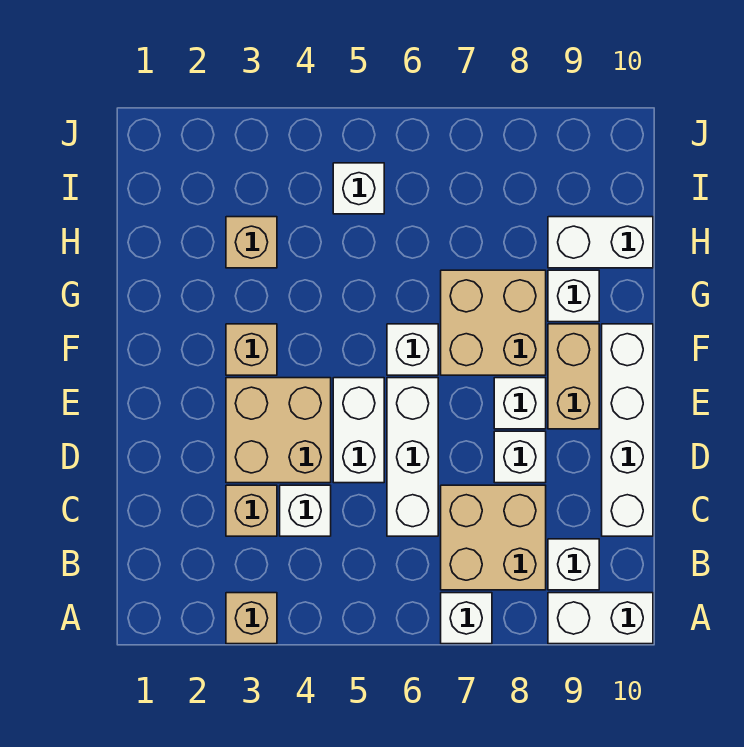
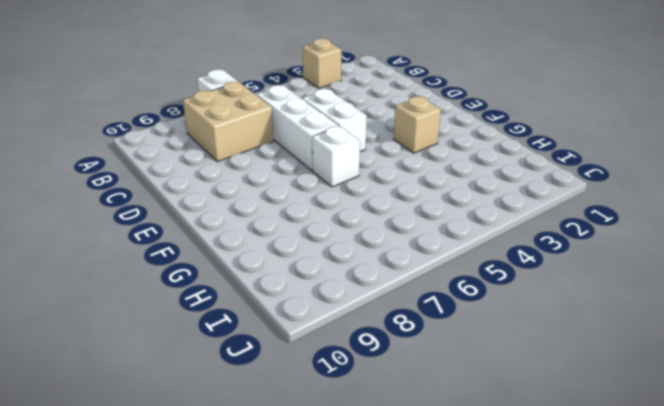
none -> white 1x2 brick [548,593,653,644]
none -> white 1x1 brick [548,539,599,590]
none -> tan 1x1 brick [226,485,277,536]

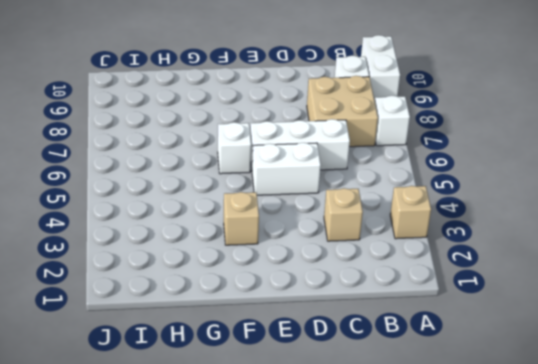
none -> white 1x1 brick [280,485,331,536]
none -> white 1x4 brick [602,324,653,536]
none -> tan 2x2 brick [226,378,331,483]

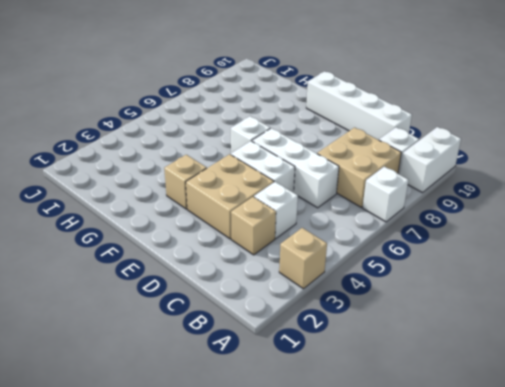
none -> white 1x1 brick [494,431,546,483]
none -> white 1x1 brick [494,378,546,429]
none -> tan 1x2 brick [548,324,599,429]

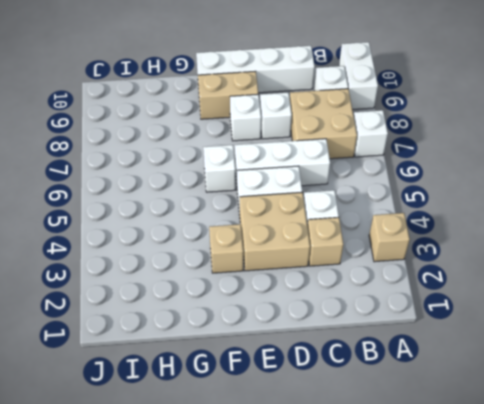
none -> tan 2x2 brick [441,270,546,375]
none -> white 1x1 brick [548,270,599,322]
none -> tan 1x1 brick [226,217,277,268]

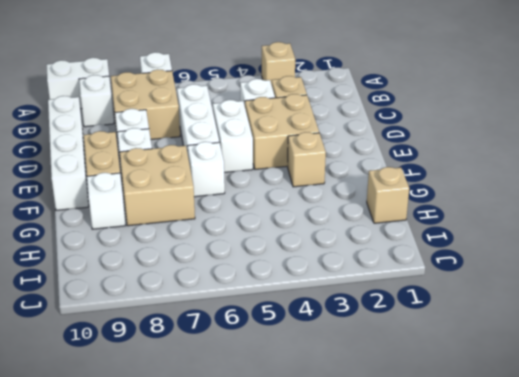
tan 1x1 brick [367,167,409,223] -> tan 1x1 brick moved to [226,217,277,268]
none -> white 1x2 brick [548,217,653,268]
none -> white 1x1 brick [333,163,384,214]

